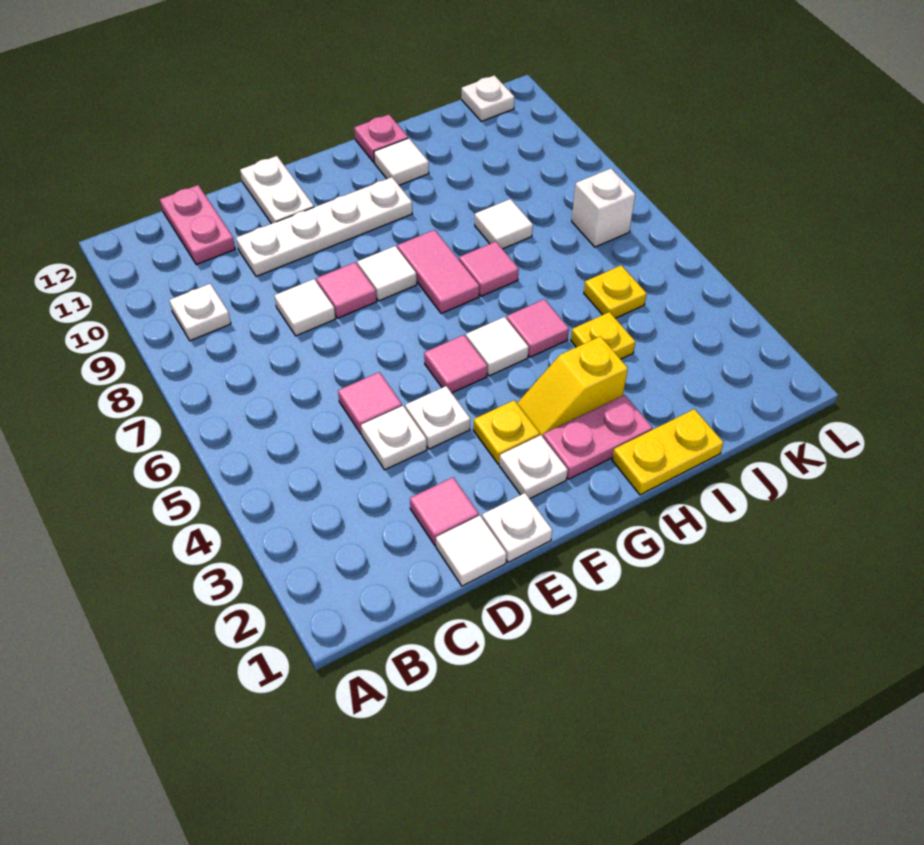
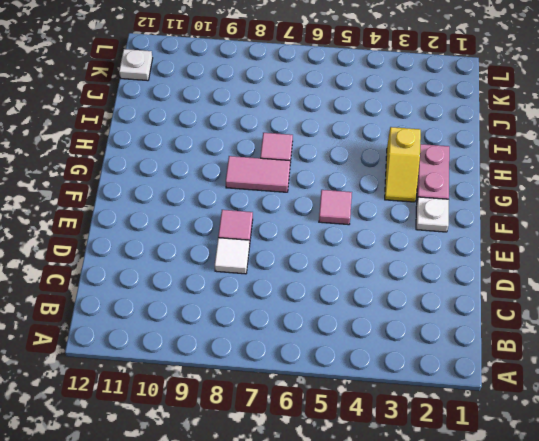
none -> white 1x1 plate [169,284,231,341]
none -> pink 1x2 plate [160,185,235,265]
none -> white 1x1 tile [436,515,507,586]
none -> pink 1x1 tile [410,477,479,546]

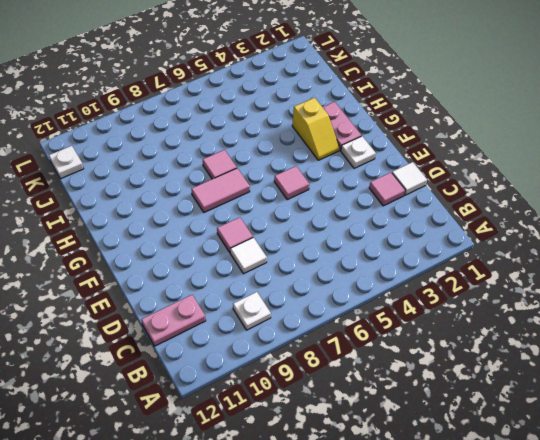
none -> white 1x1 plate [361,406,427,470]
none -> pink 1x1 tile [338,372,402,434]
none -> white 1x4 plate [236,177,412,277]
none -> white 1x1 plate [482,493,552,562]

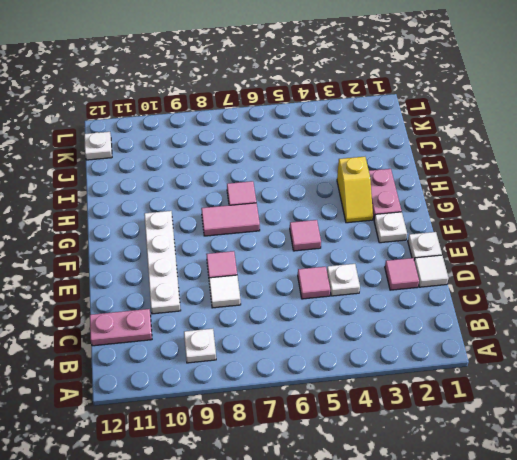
none -> white 1x1 plate [405,386,470,449]
none -> white 1x2 plate [240,156,314,224]
none -> yellow 1x1 plate [473,400,540,464]
none -> white 1x1 tile [357,246,417,301]

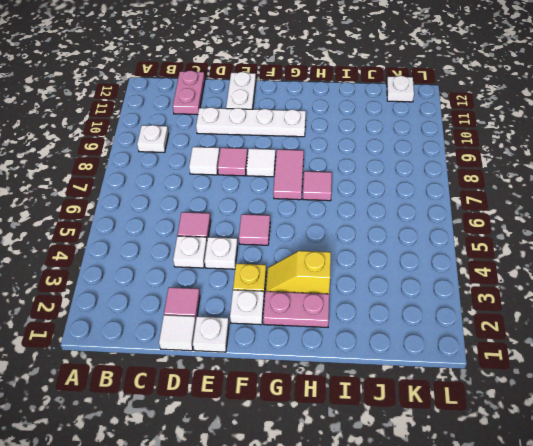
none -> white 1x1 tile [466,317,529,376]
none -> yellow 1x2 plate [612,409,724,495]
none -> pink 1x1 tile [506,299,569,357]
none -> white 1x1 tile [374,138,429,185]

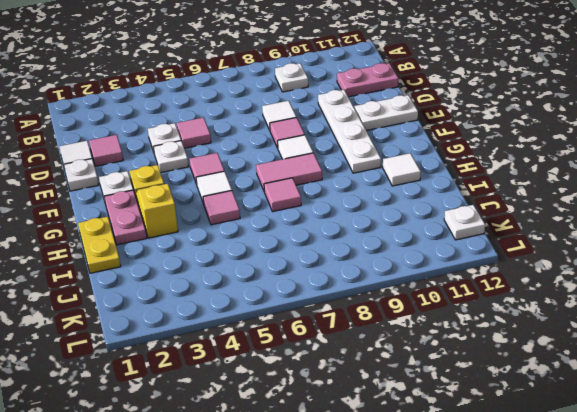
none -> pink 1x1 plate [354,115,408,162]
none -> yellow 1x1 plate [571,312,635,359]
none -> white 1x1 tile [475,199,533,249]
none -> yellow 1x1 plate [584,265,647,318]

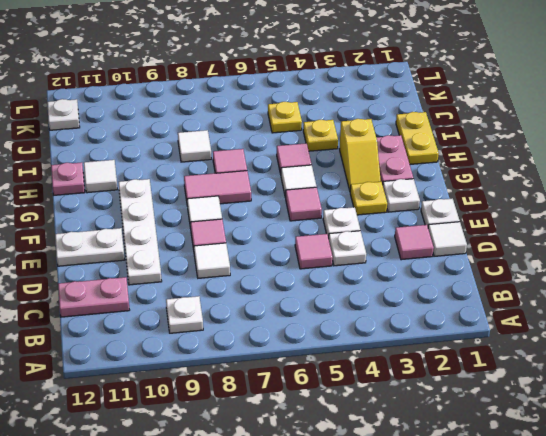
none -> white 1x1 brick [572,168,635,247]

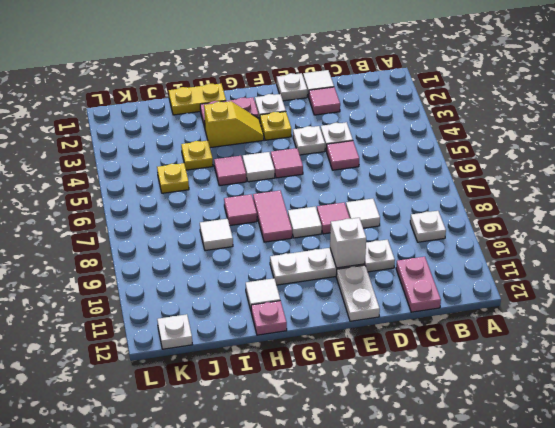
white 1x1 brick [330,218,366,268] -> white 1x1 brick moved to [572,168,635,247]

